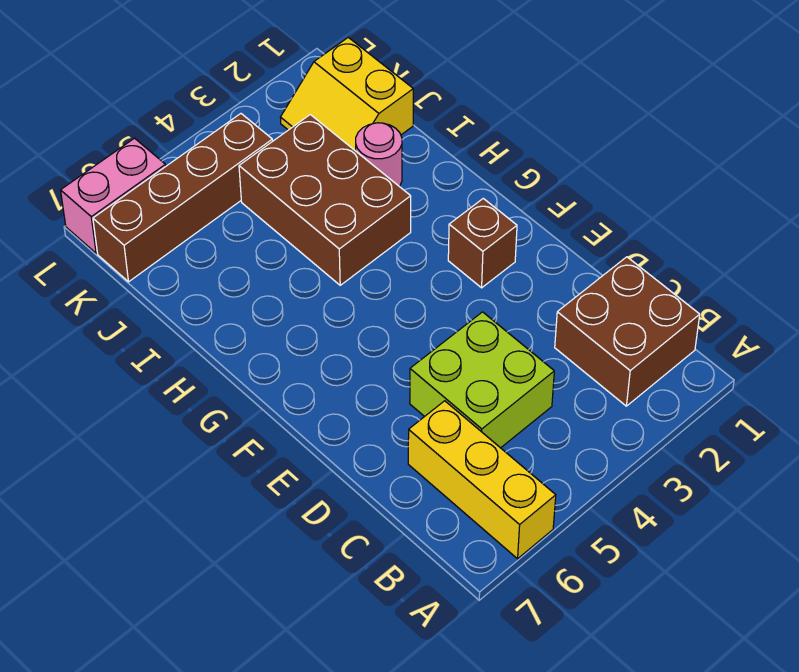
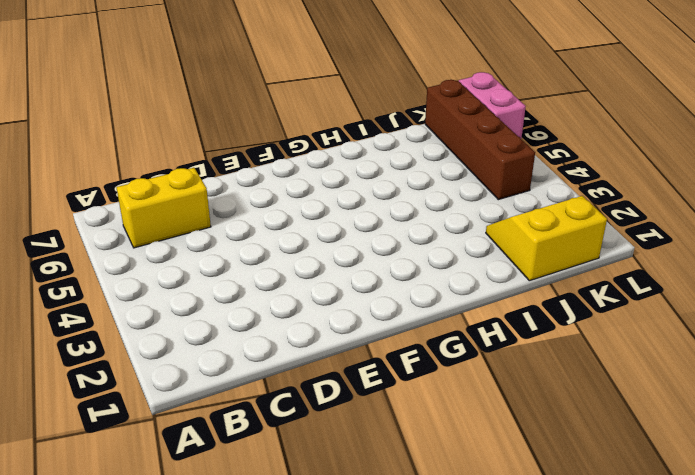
yellow 1x2 brick [116,168,211,248] -> yellow 1x3 brick [408,401,556,559]
none -> brown 2x2 brick [555,257,700,406]
none -> lime 2x2 brick [410,312,554,448]

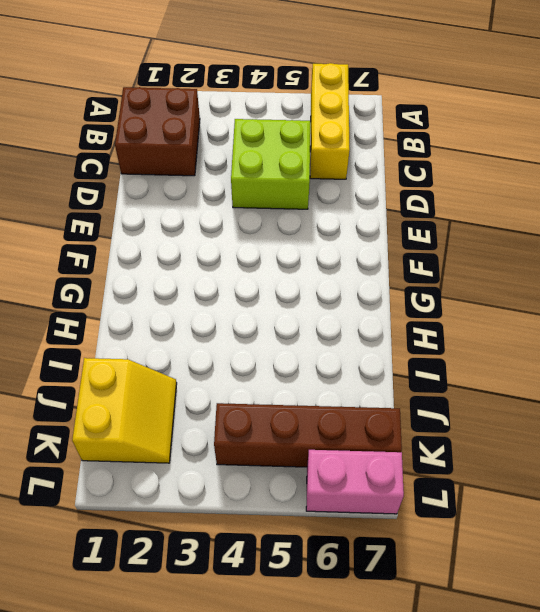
none -> brown 1x1 brick [448,198,517,288]
none -> brown 2x3 brick [239,115,411,285]

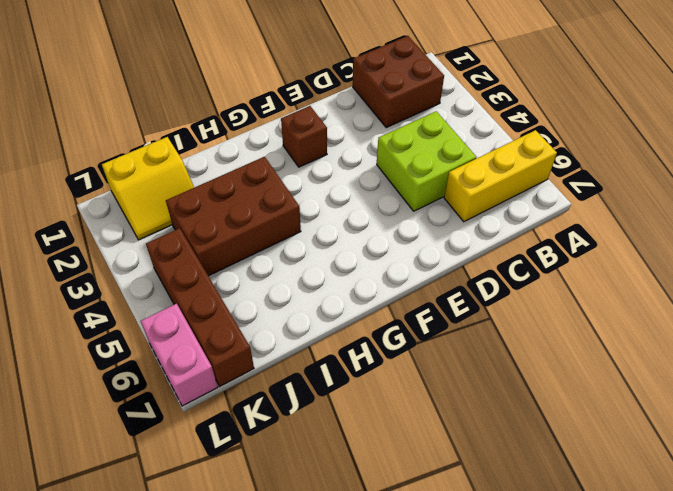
none -> pink 1x1 round brick [356,123,402,187]

